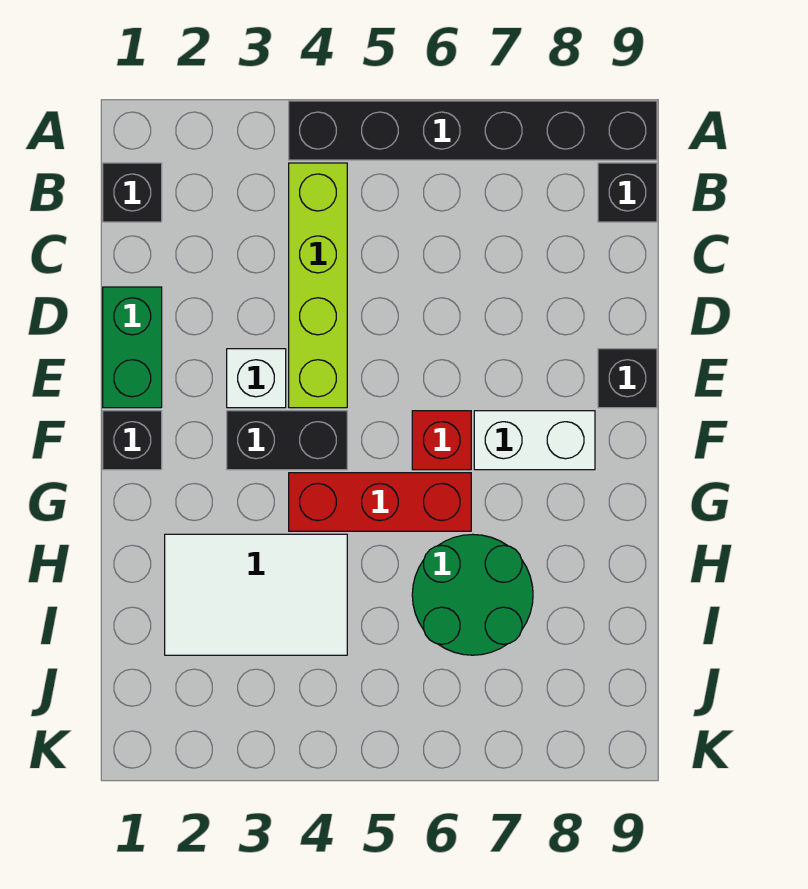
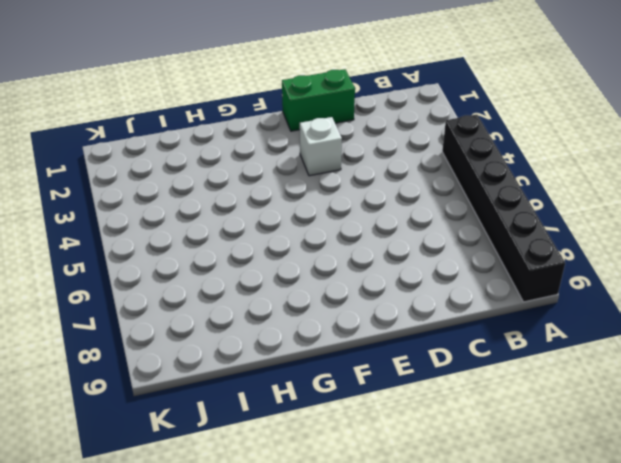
none -> black 1x1 brick [103,163,162,222]
none -> lime 1x4 brick [289,163,347,408]
none -> black 1x1 brick [598,163,657,222]

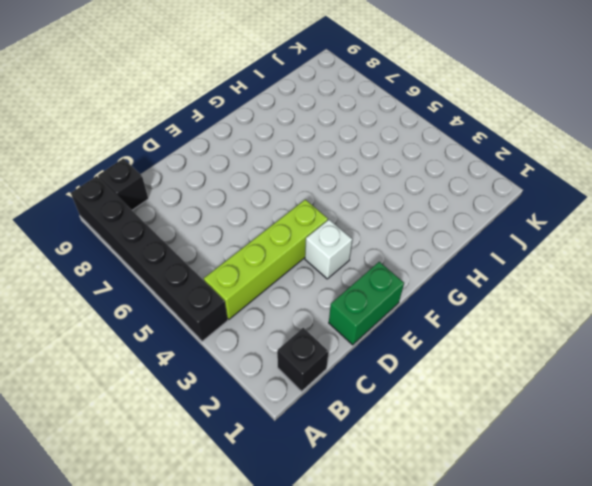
none -> black 1x1 brick [598,349,657,408]
none -> black 1x1 brick [103,411,162,470]
none -> black 1x2 brick [227,411,347,470]

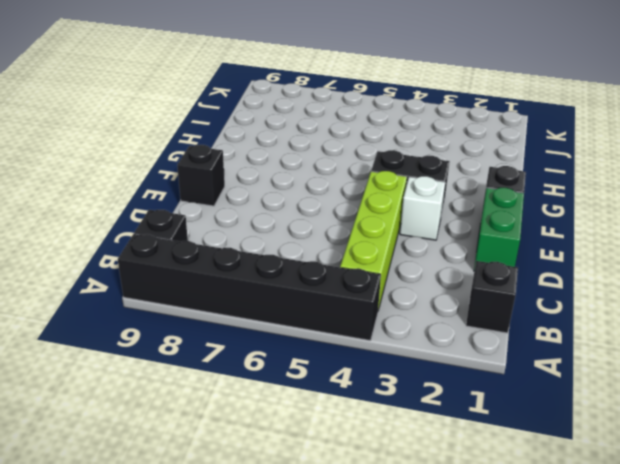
none -> red 1x1 brick [412,411,471,470]
none -> white 1x2 brick [474,411,595,470]
none -> red 1x3 brick [289,473,471,531]

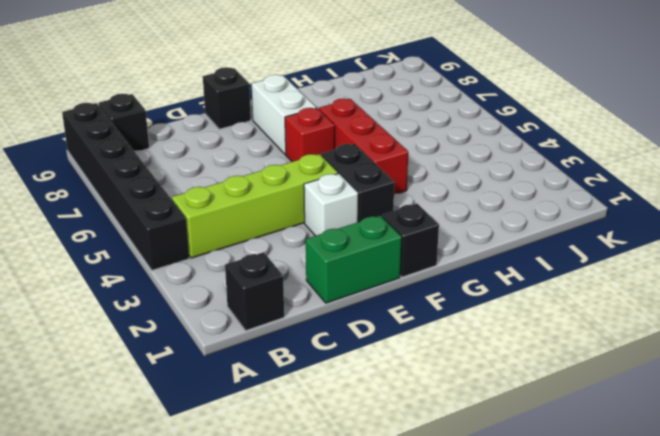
none -> white 2x3 tile [165,534,347,655]
none -> green 2x2 round brick [412,534,533,655]

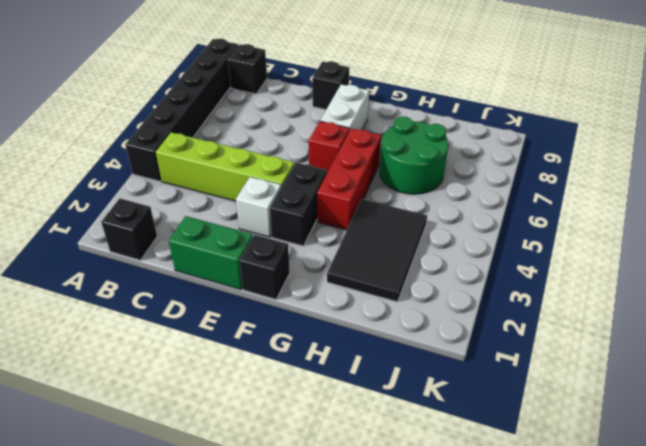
black 2x3 tile [327,199,427,302] -> white 2x3 tile [165,534,347,655]

